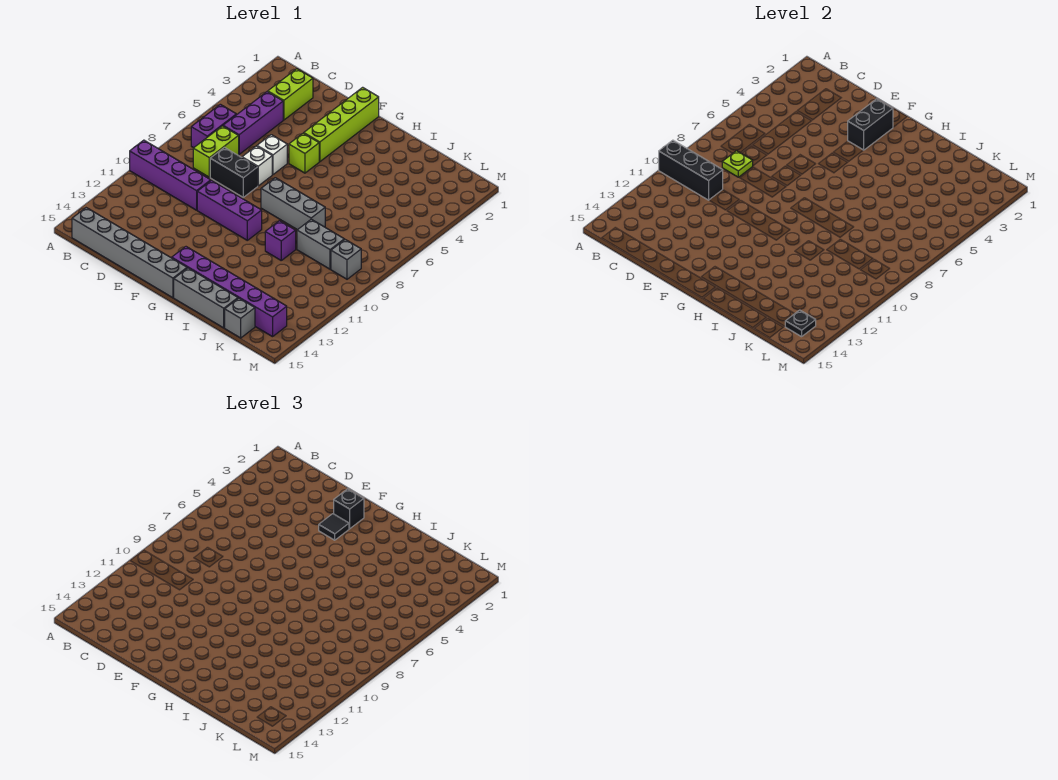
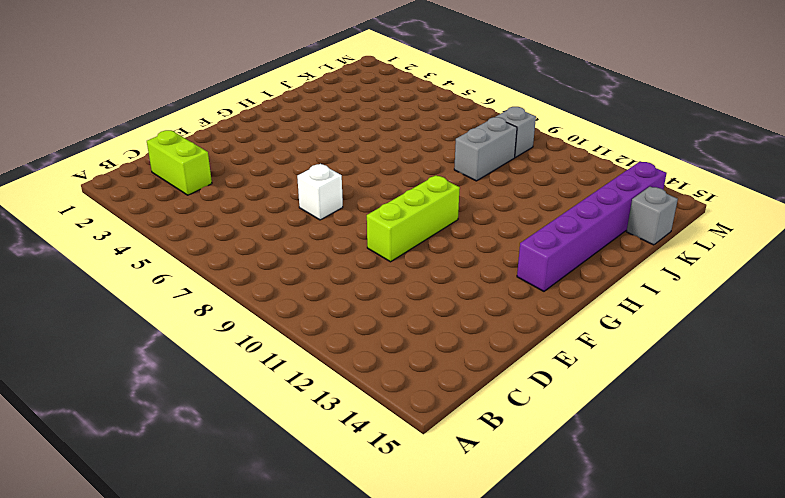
lime 1x3 brick [367,175,460,262] -> purple 1x3 brick [197,180,262,240]
none -> purple 1x4 brick [130,140,211,210]
none -> purple 1x2 brick [191,104,236,148]
none -> grey 1x6 brick [72,208,187,298]

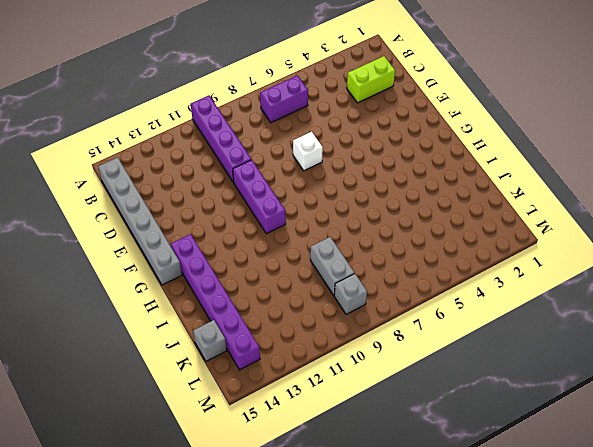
none -> purple 1x3 brick [223,92,283,154]
none -> lime 1x2 brick [193,126,239,177]
none -> black 1x2 brick [210,148,258,197]

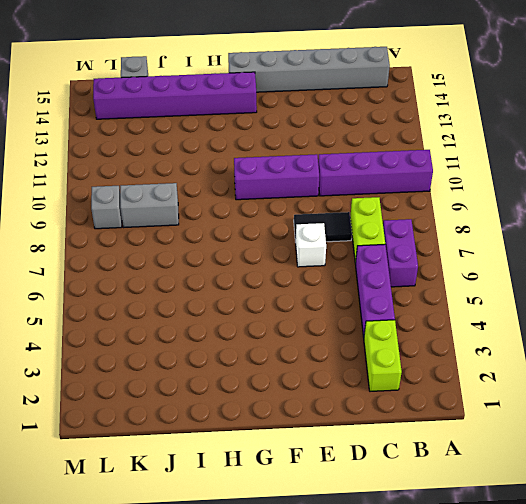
black 1x2 tile [294,212,352,242] -> black 1x2 brick [210,148,258,197]
none -> white 1x1 brick [257,135,287,174]
none -> lime 1x4 brick [304,87,379,162]
none -> lime 1x1 brick [289,133,319,173]

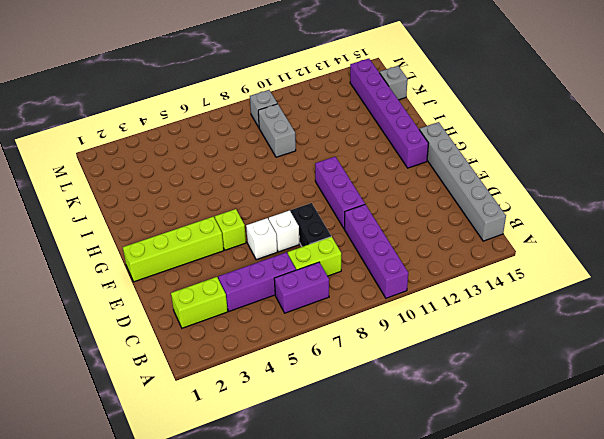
none -> grey 1x3 brick [261,178,325,230]
none -> grey 1x3 brick [174,268,238,328]
none -> purple 1x1 brick [265,221,296,260]

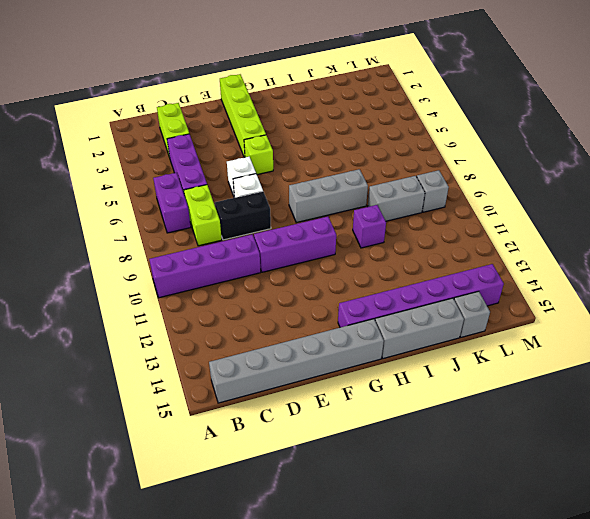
none -> black 1x3 brick [659,140,723,200]
none -> lime 1x1 plate [722,151,753,177]
none -> black 1x2 brick [848,99,893,150]

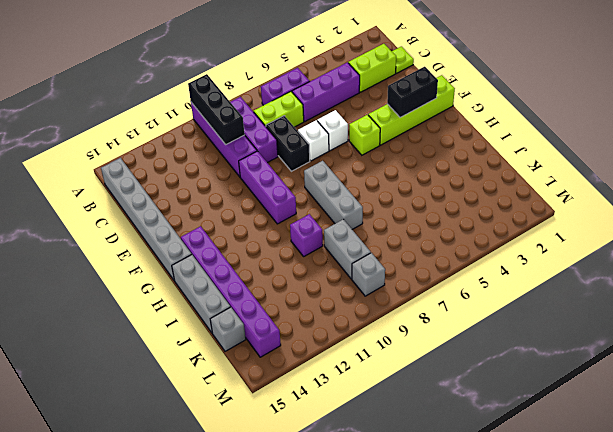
purple 1x3 brick [231,97,278,163] -> none
lime 1x1 plate [392,46,414,73] -> lime 1x1 plate moved to [722,151,753,177]
none -> black 1x1 plate [785,310,816,337]
none -> black 1x1 brick [334,489,364,529]
none -> black 1x1 tile [319,514,349,540]

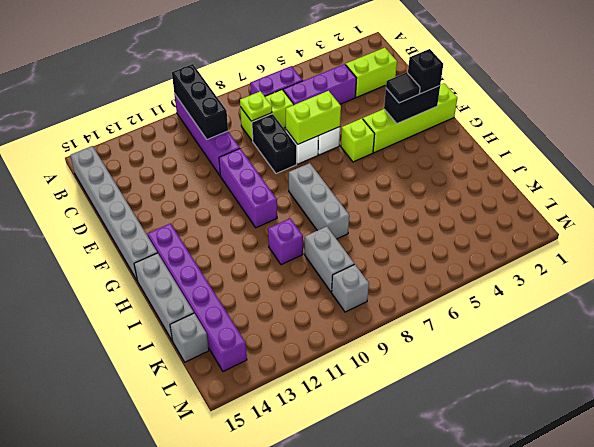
lime 1x2 brick [286,91,341,144] -> none
none -> black 1x1 plate [785,310,816,337]

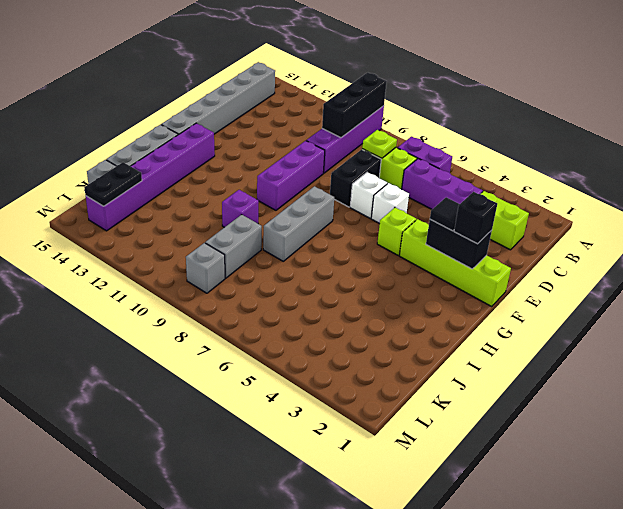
black 1x2 plate [84,162,142,206] -> black 1x1 plate [785,310,816,337]

